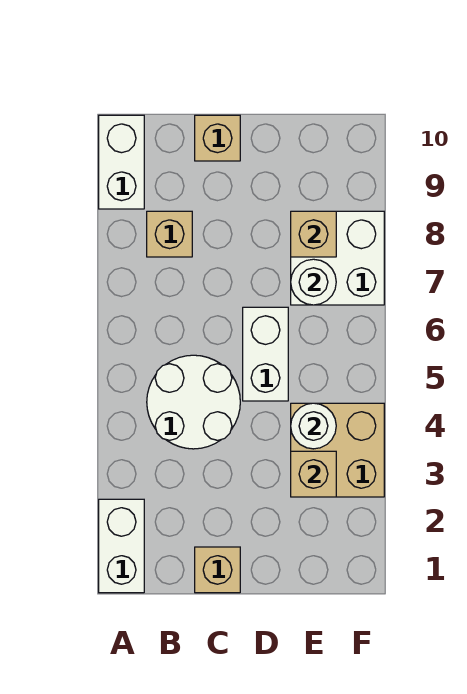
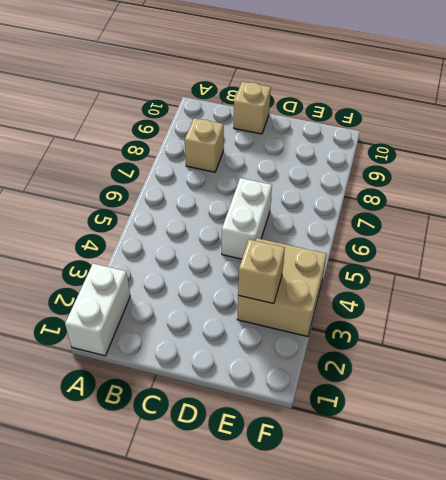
none -> white 1x2 brick [99,115,144,209]
none -> white 2x2 round brick [147,355,240,449]
none -> tan 1x1 brick [195,547,240,593]

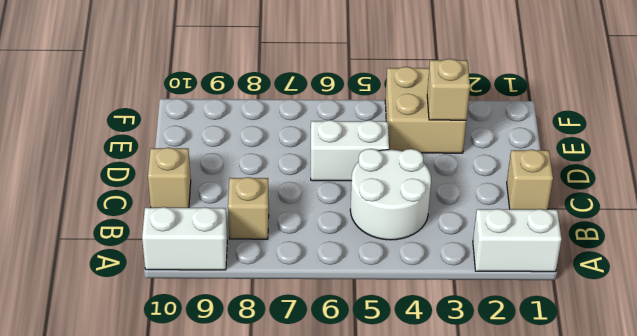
none -> white 2x2 brick [291,211,384,305]
none -> white 1x1 round brick [291,403,336,449]
none -> white 1x1 round brick [291,259,336,305]

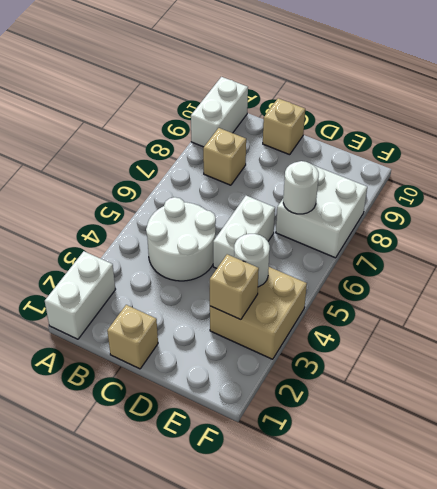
none -> tan 1x1 brick [291,211,336,257]

